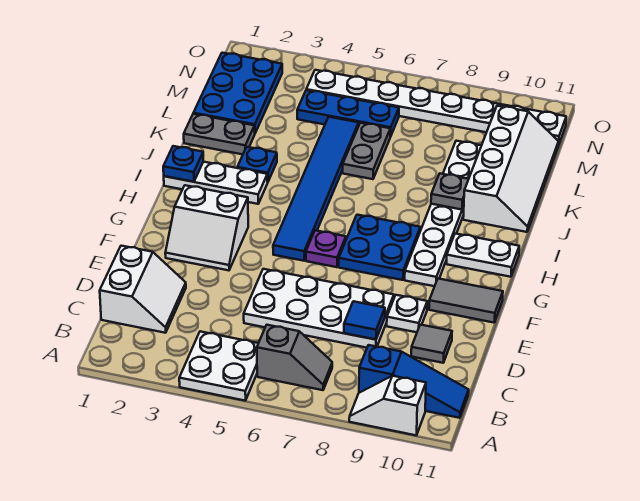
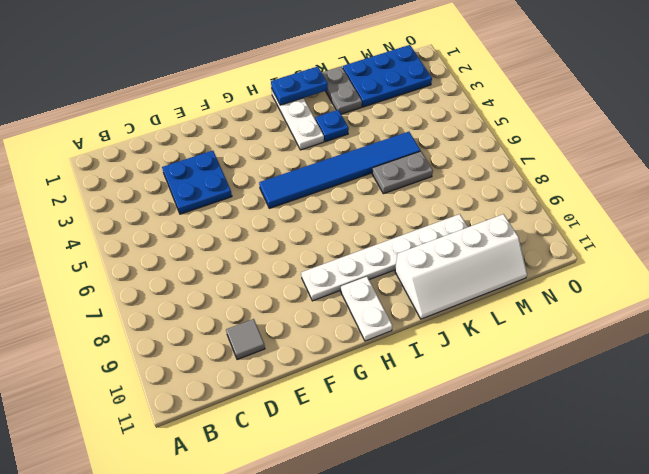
blue 2x2 plate [162,151,232,214] -> blue 2x2 plate moved to [339,215,420,280]
blue 1x2 plate [271,66,328,105] -> blue 1x1 plate [163,146,203,182]
none -> white 2x2 plate [179,331,258,401]
none -> white 1x2 slope [349,376,426,435]
none -> grey 1x2 slope [257,325,332,390]

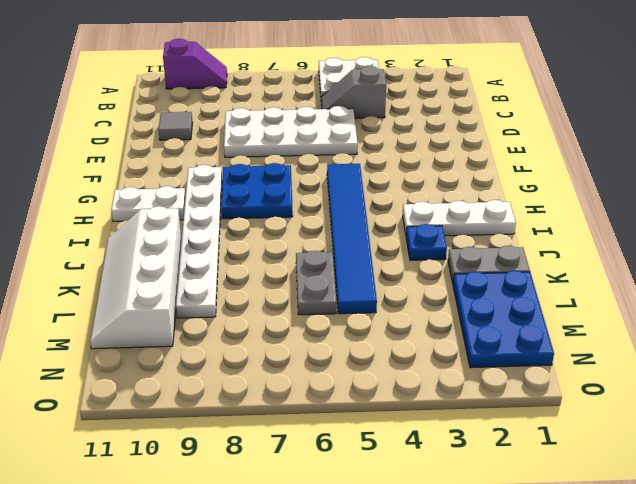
purple 1x2 slope [163,39,227,89] -> white 1x2 slope [349,376,426,435]
grey 1x2 slope [321,66,386,118] -> grey 1x2 slope moved to [257,325,332,390]
none -> blue 1x3 slope [359,345,469,418]
none -> white 2x2 slope [100,246,186,333]
none -> white 1x1 plate [387,295,427,332]

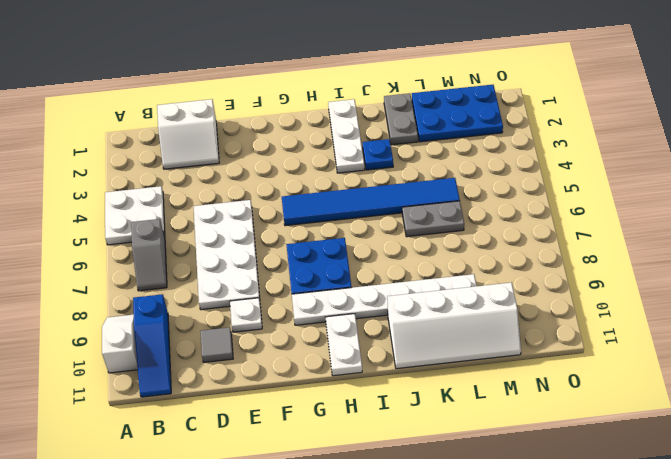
none -> white 2x2 slope [165,185,248,270]
none -> grey 1x2 tile [429,279,503,323]
none -> purple 1x1 plate [306,230,346,267]

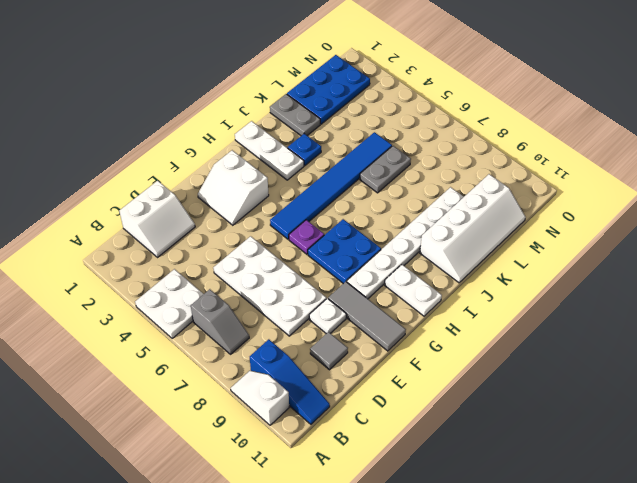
grey 1x3 tile [328,282,406,351] -> grey 1x2 tile [429,279,503,323]
none -> blue 1x3 plate [297,90,399,137]
none -> white 1x8 plate [306,70,566,146]
none -> blue 1x1 tile [344,301,385,340]

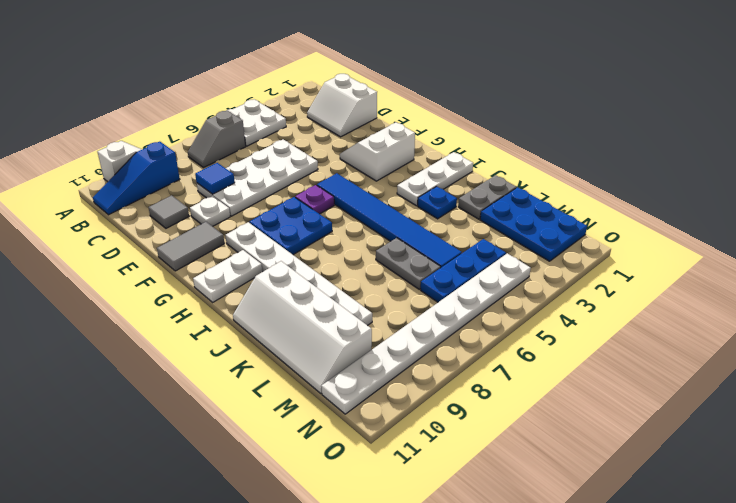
none -> blue 1x1 plate [163,146,203,182]
none -> grey 1x1 plate [431,174,469,210]

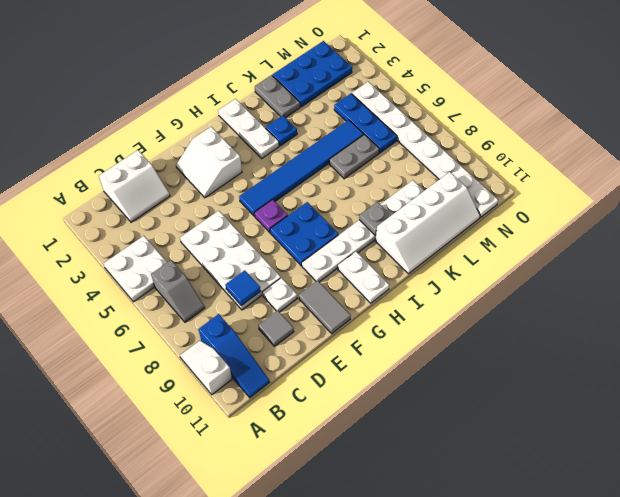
none -> blue 1x1 plate [163,146,203,182]

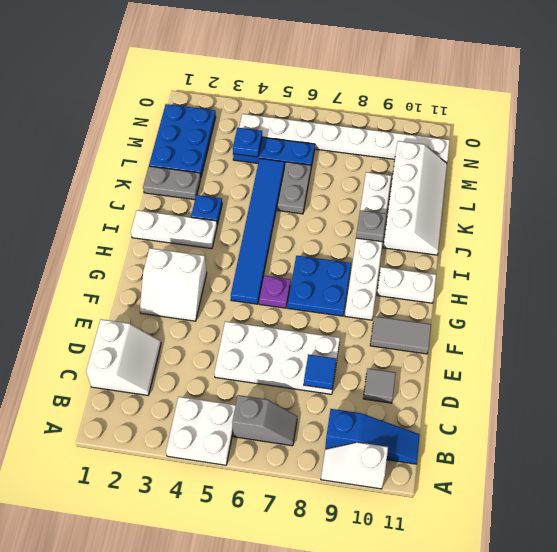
blue 1x1 plate [233,128,262,157] -> blue 1x1 plate moved to [163,146,203,182]
none -> white 1x1 plate [387,295,427,332]

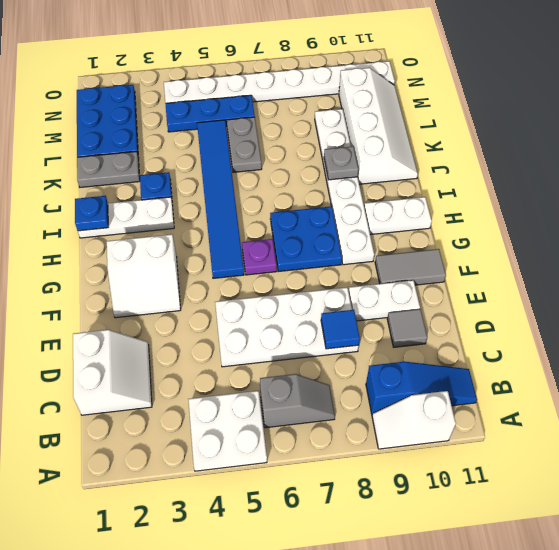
white 1x2 plate [349,280,420,321] -> white 1x1 plate [387,295,427,332]

